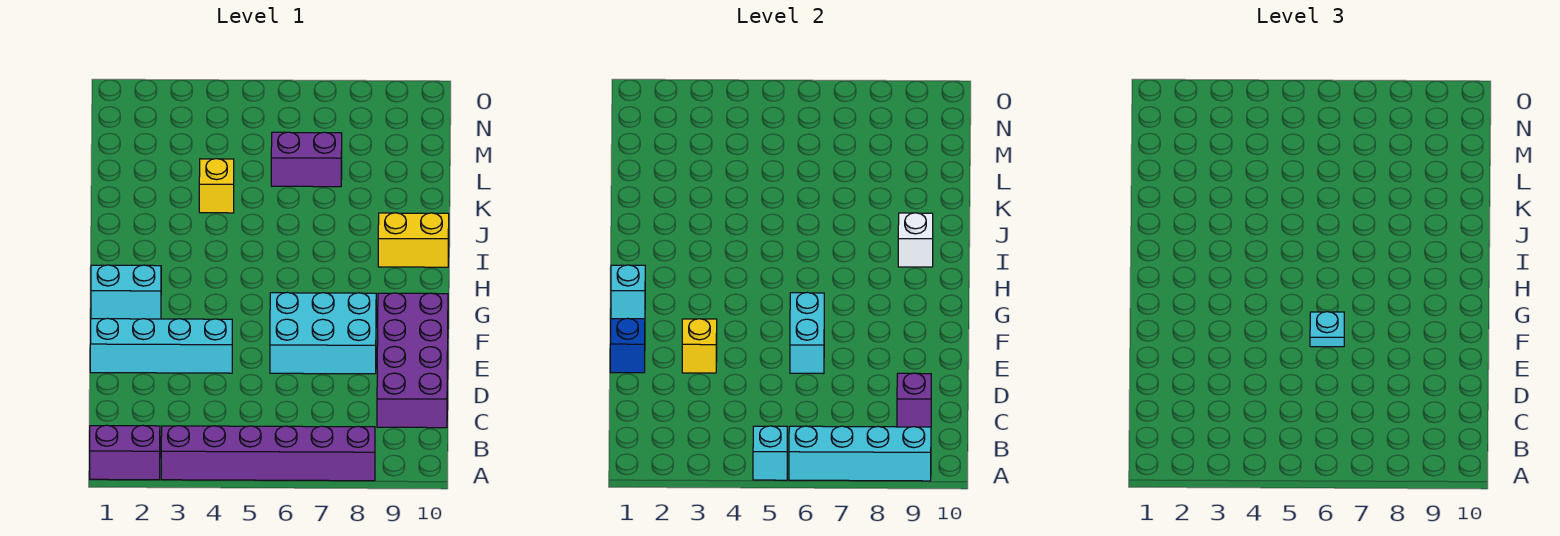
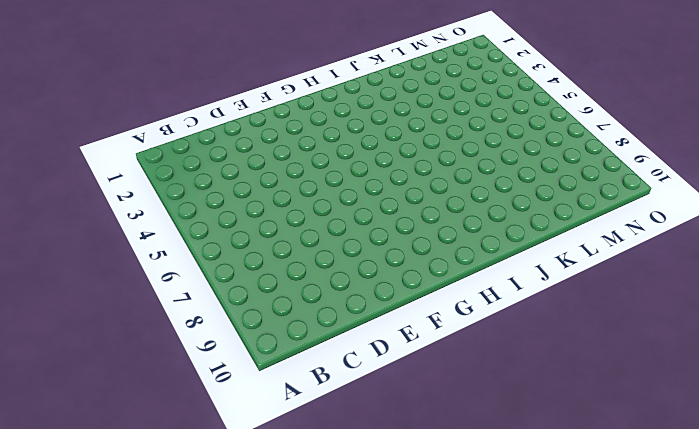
none -> purple 1x2 brick [90,425,160,480]
none -> purple 1x6 brick [161,426,375,481]
none -> purple 2x4 brick [377,293,448,428]

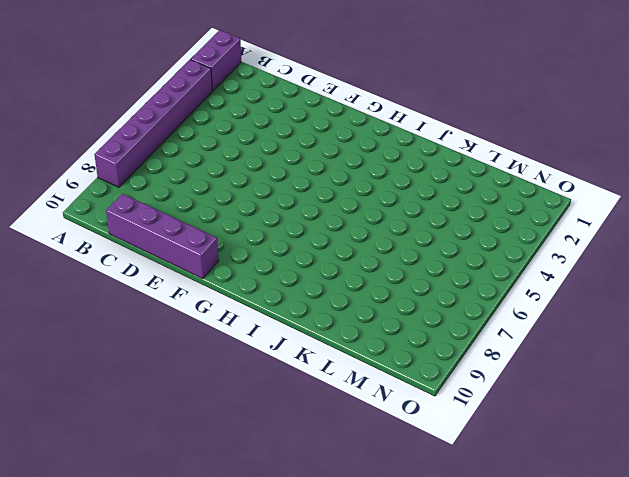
purple 1x4 brick [106,194,219,279] -> purple 2x4 brick [377,293,448,428]
none -> cyan 1x4 brick [90,318,232,373]
none -> cyan 2x3 brick [270,292,376,374]
none -> cyan 1x2 brick [91,265,161,319]

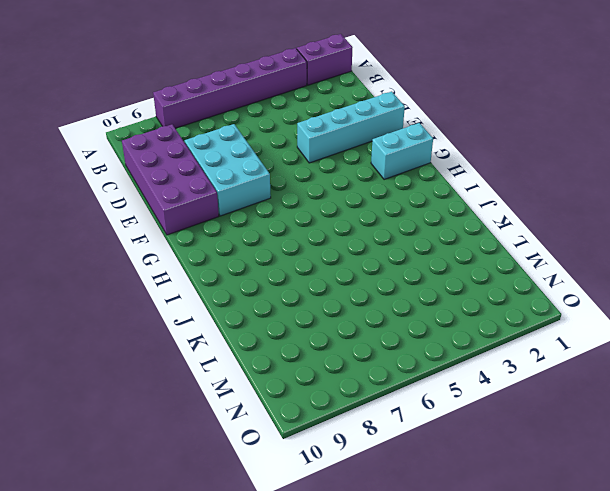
cyan 2x3 brick [185,124,271,216] -> cyan 2x3 brick turned to [270,292,376,374]
none -> yellow 1x2 brick [378,213,449,267]
none -> yellow 1x1 brick [199,159,234,213]
none -> purple 1x2 brick [271,132,342,187]

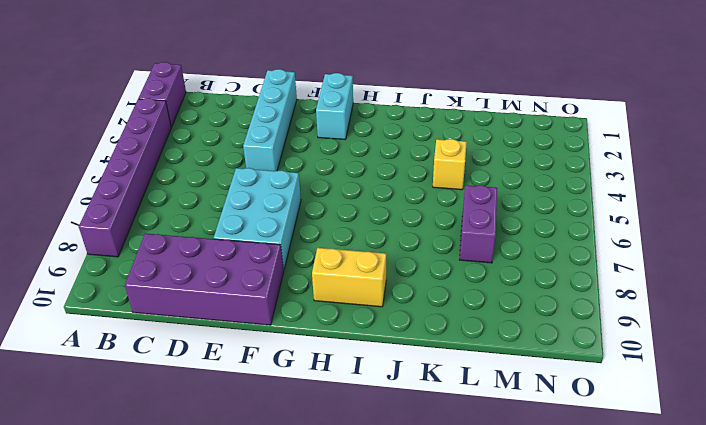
yellow 1x2 brick [312,248,386,307] -> yellow 1x2 brick turned to [378,213,449,267]
none -> cyan 1x1 brick [753,426,787,480]
none -> cyan 1x4 brick [789,426,931,481]
none -> purple 1x1 brick [897,373,931,427]

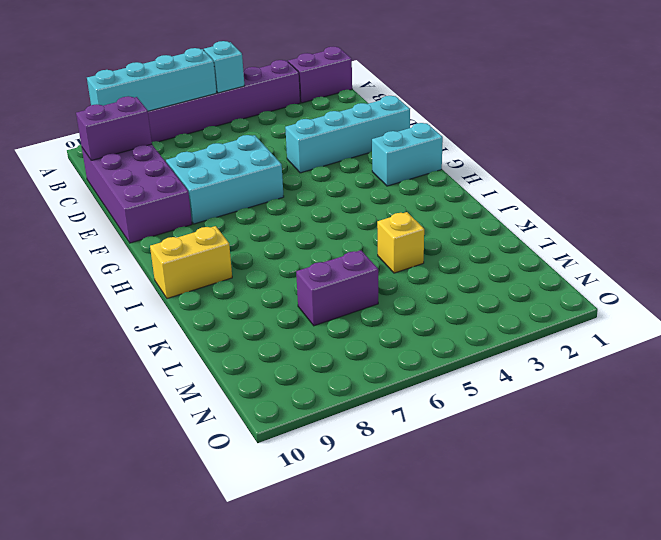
purple 1x2 brick [76,96,152,160] -> purple 1x1 brick [897,373,931,427]
none -> blue 1x1 brick [610,318,645,373]
none -> yellow 1x1 brick [682,319,717,373]
none -> cyan 1x2 brick [790,292,824,374]

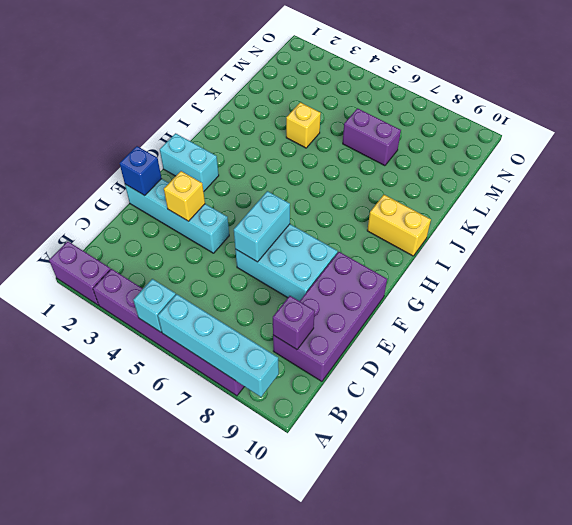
none -> cyan 1x1 brick [611,265,645,319]
none -> white 1x1 brick [898,213,933,267]
none -> cyan 1x1 plate [1310,312,1344,347]

